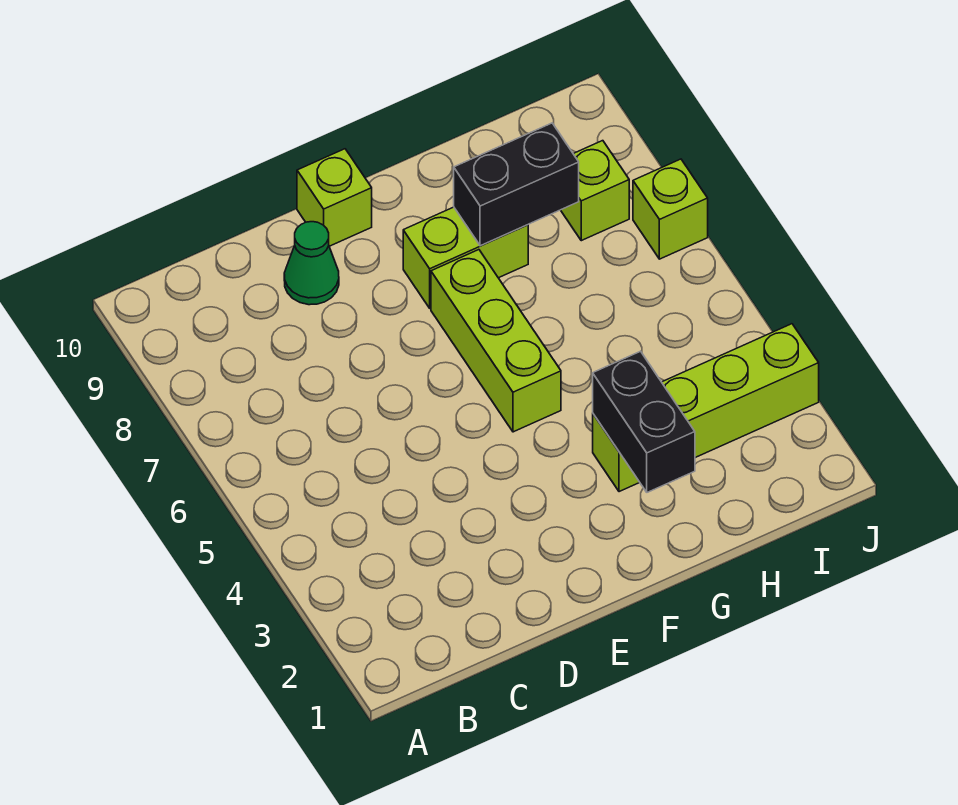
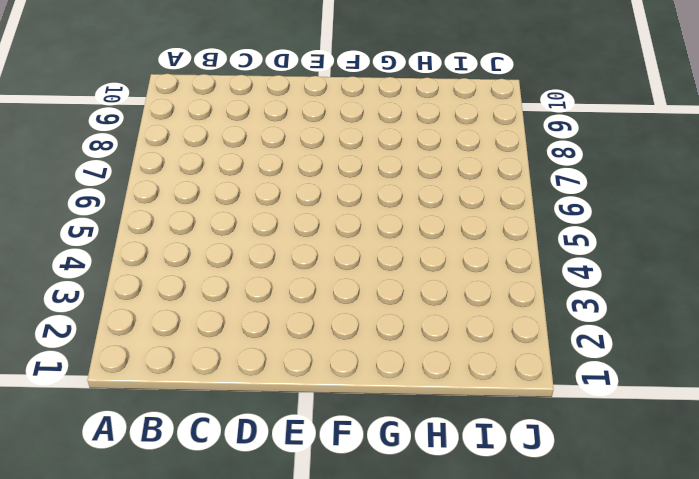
none -> green 1x1 cone [284,222,339,305]
none -> lime 1x1 brick [297,149,372,246]

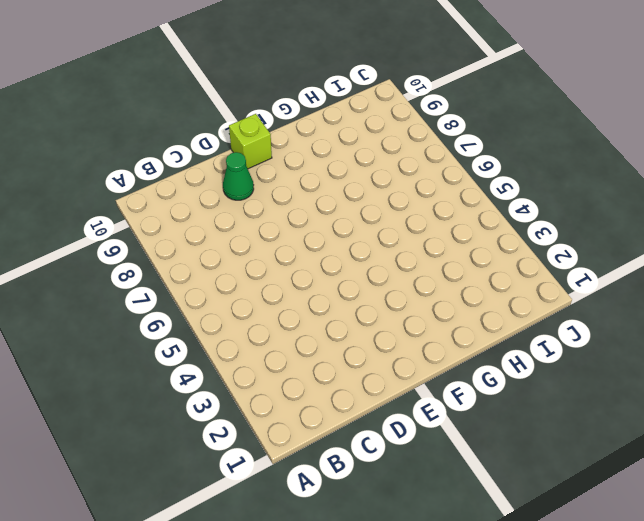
none -> lime 1x3 brick [431,250,561,432]
none -> lime 1x2 brick [403,207,528,308]

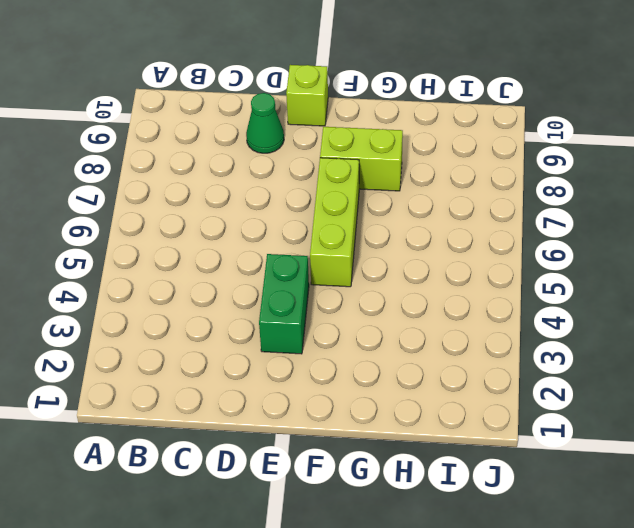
green 1x2 brick [259,254,309,354] -> none
none -> lime 1x4 brick [593,324,819,492]
none -> lime 1x1 brick [561,141,629,241]

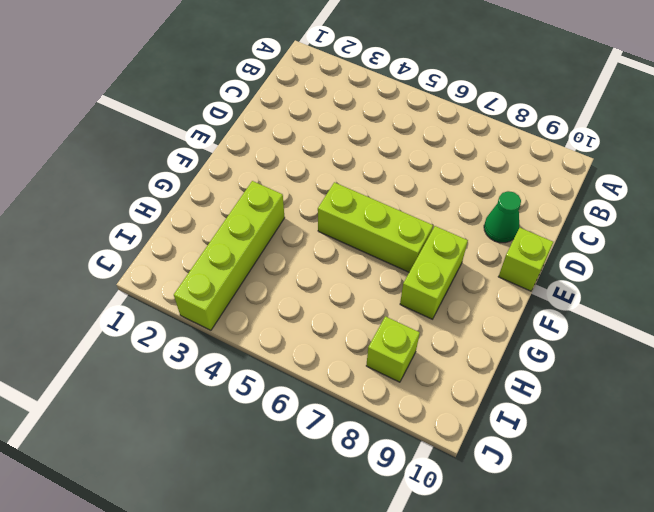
none -> lime 1x1 brick [633,159,708,259]
none -> black 1x2 brick [593,351,695,492]

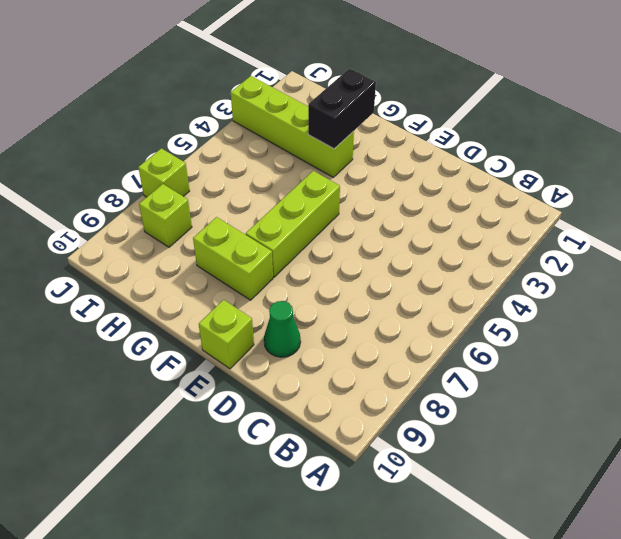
none -> black 1x2 brick [454,123,579,246]

